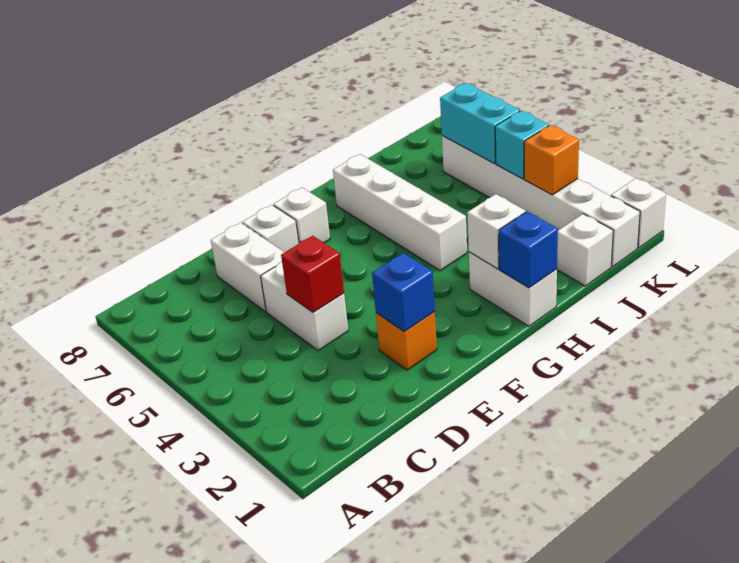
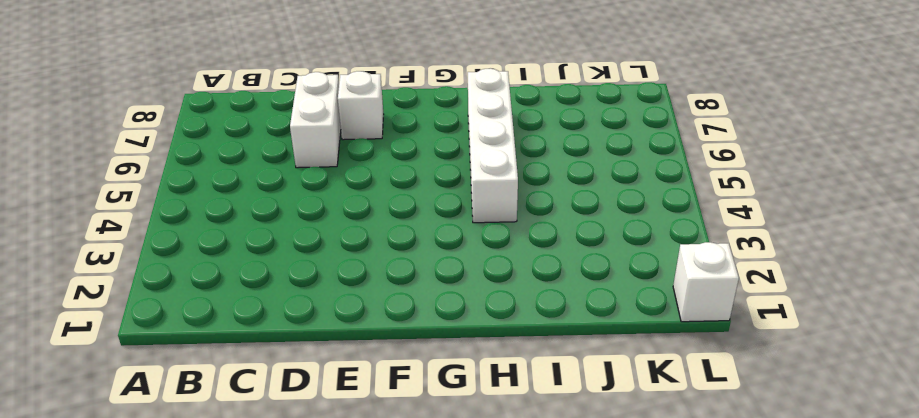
none -> white 1x2 brick [261,262,348,351]
none -> orange 1x1 brick [376,312,437,370]
none -> white 1x1 brick [273,188,330,243]

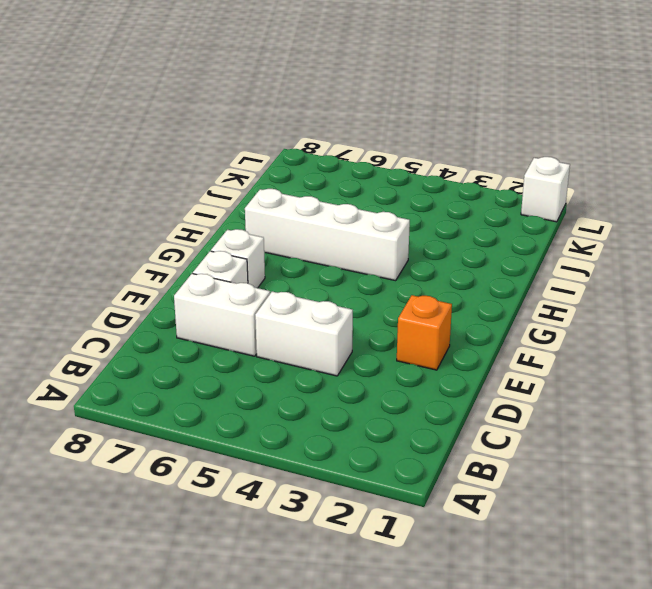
none -> white 1x2 brick [469,252,557,326]
none -> white 1x1 brick [557,214,613,286]
none -> white 1x6 brick [442,136,640,267]

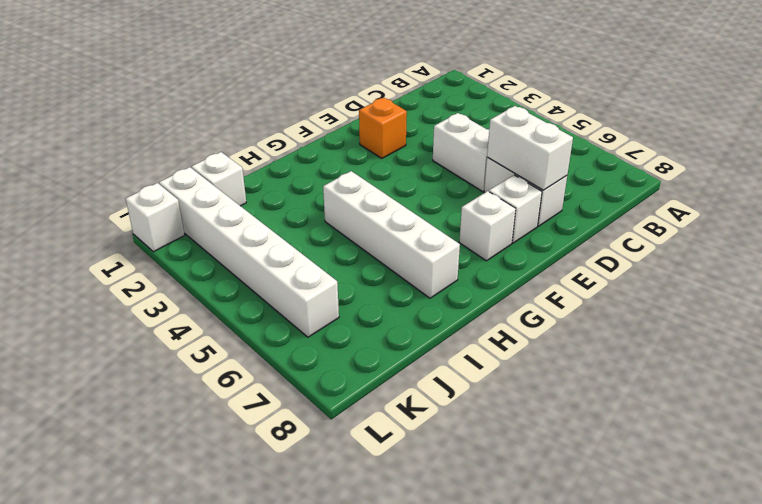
white 1x2 brick [487,106,573,190] -> white 1x2 brick moved to [469,252,557,326]
none -> red 1x1 brick [281,236,344,312]
none -> blue 1x1 brick [372,253,435,331]
none -> blue 1x1 brick [499,212,558,288]

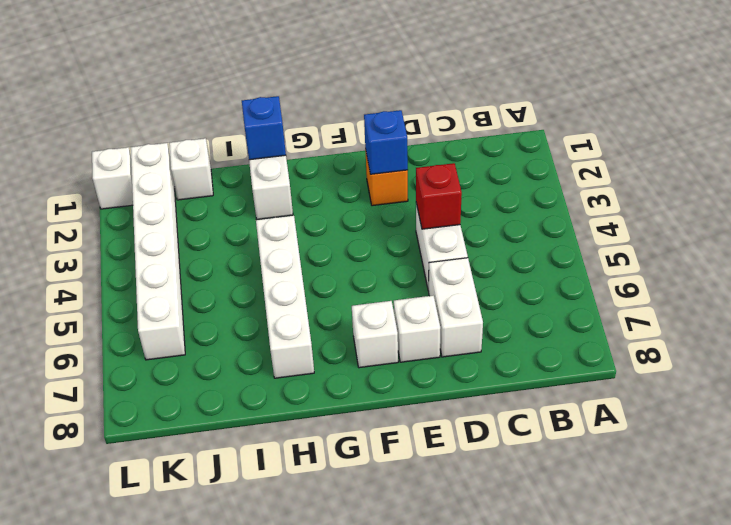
none -> white 1x1 brick [467,194,526,269]
none -> orange 1x1 brick [524,125,579,195]
none -> cyan 1x1 brick [495,111,549,179]

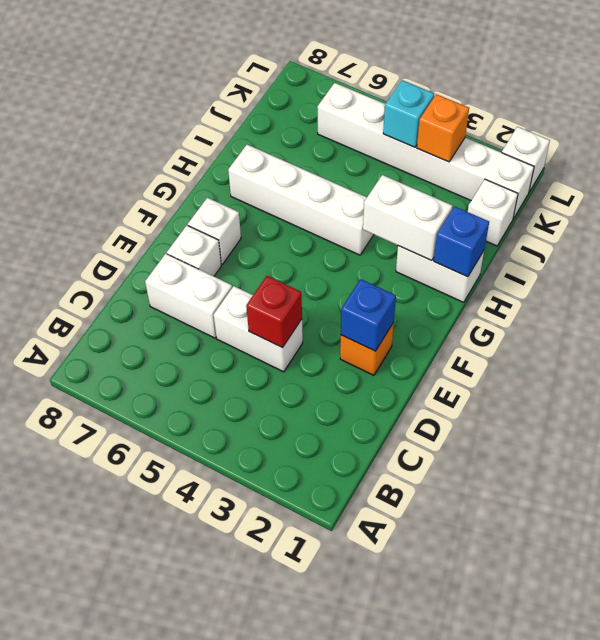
white 1x2 brick [363,175,452,261] -> white 1x1 brick [467,194,526,269]
none -> cyan 1x2 brick [440,83,520,164]

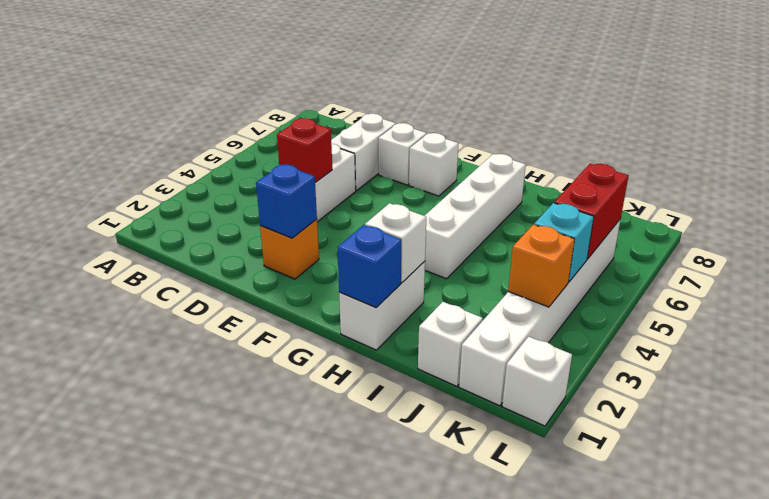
red 1x2 brick [554,164,628,259] -> cyan 1x2 brick [440,83,520,164]

